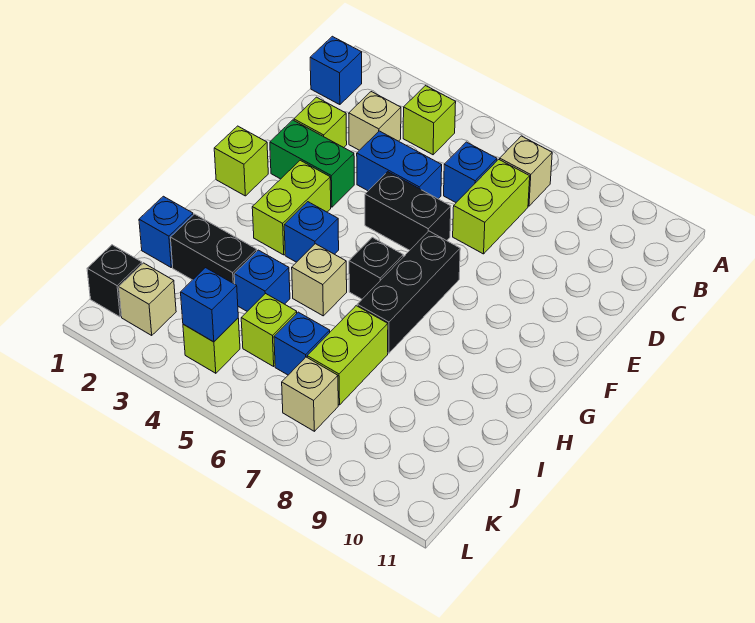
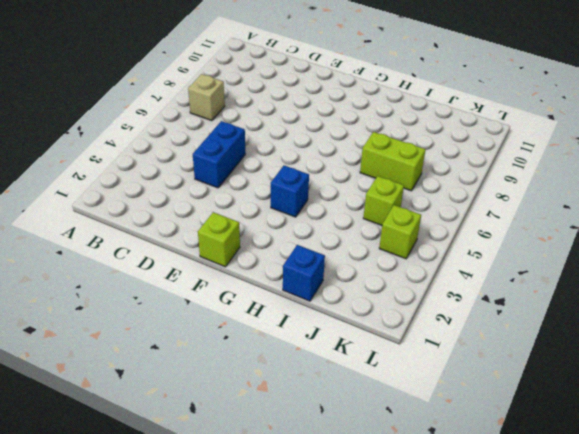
none -> blue 1x1 brick [310,36,362,105]
none -> lime 1x1 brick [403,86,456,155]
none -> tan 1x1 brick [349,92,401,150]

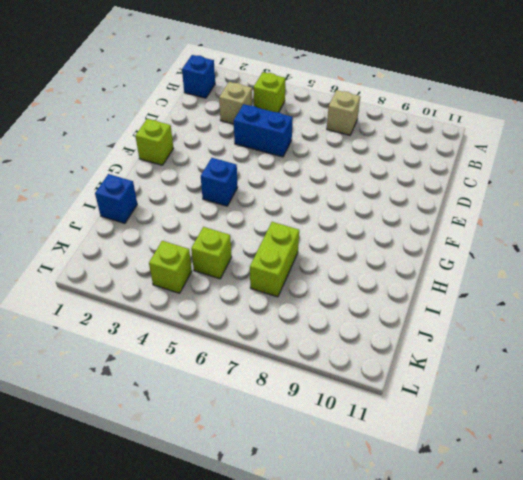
none -> blue 1x1 brick [444,142,497,202]
none -> lime 1x2 brick [453,159,530,254]
none -> lime 1x1 brick [294,97,347,148]

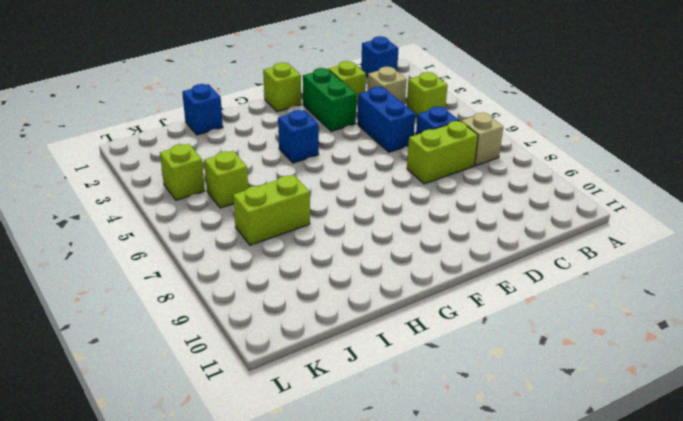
none -> black 1x2 brick [365,172,451,250]
none -> lime 1x2 brick [252,160,331,255]
none -> black 1x3 brick [357,231,460,353]

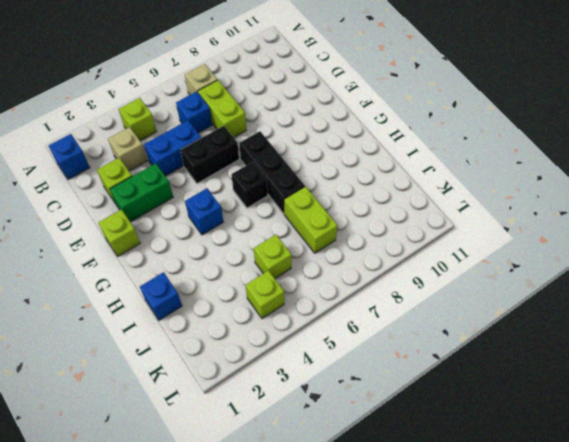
none -> lime 1x2 brick [252,160,331,255]
none -> tan 1x1 brick [292,244,347,316]
none -> black 1x2 brick [170,214,257,284]

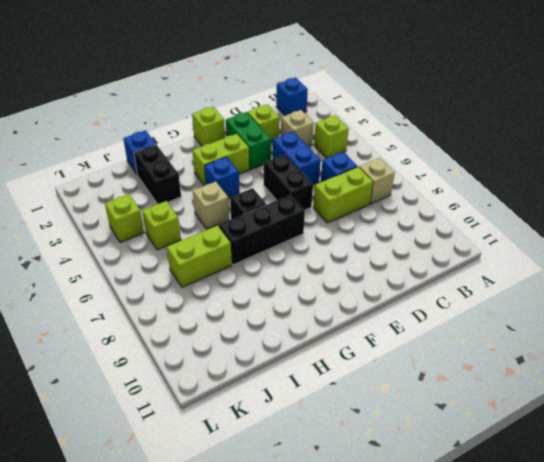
none -> blue 1x1 brick [234,250,290,311]
none -> blue 1x1 brick [274,312,330,375]
none -> black 1x1 brick [87,245,142,317]

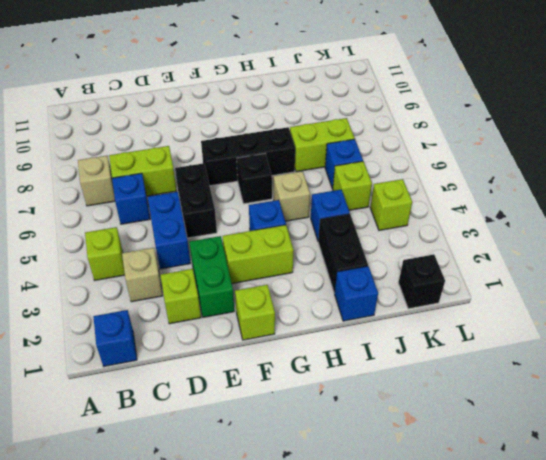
none -> tan 1x1 brick [119,263,176,335]
none -> tan 1x1 brick [282,357,338,431]
none -> blue 1x1 brick [181,268,238,342]

